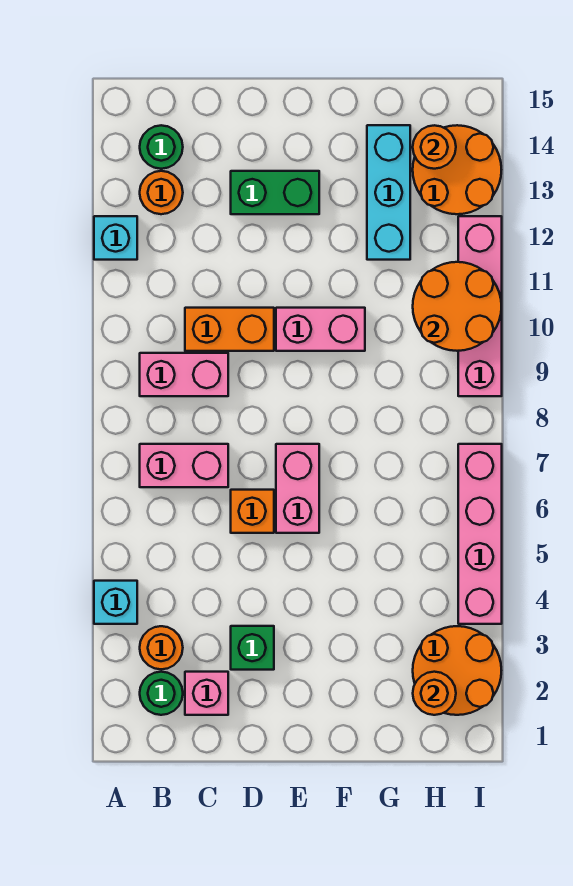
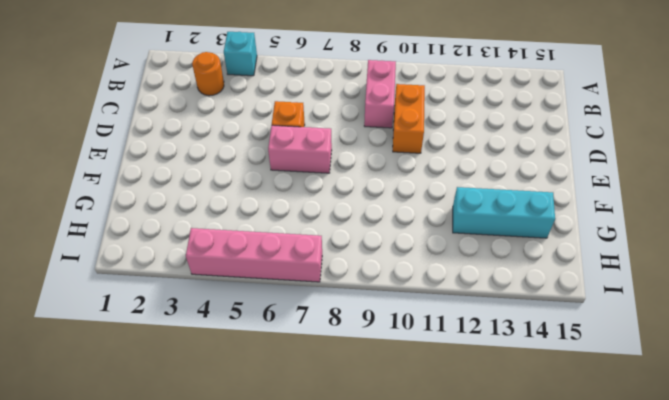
none -> cyan 1x1 brick [94,216,137,260]
none -> green 1x1 round brick [140,672,183,715]
none -> pink 1x2 brick [140,444,228,487]

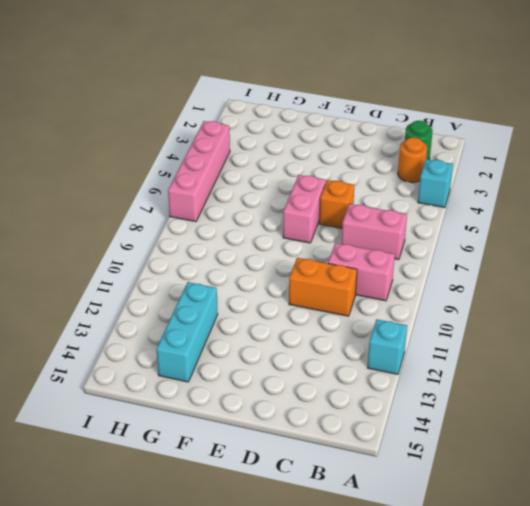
none -> orange 1x1 round brick [140,171,183,214]
none -> green 1x1 round brick [140,125,183,169]
none -> pink 1x1 brick [185,672,228,715]

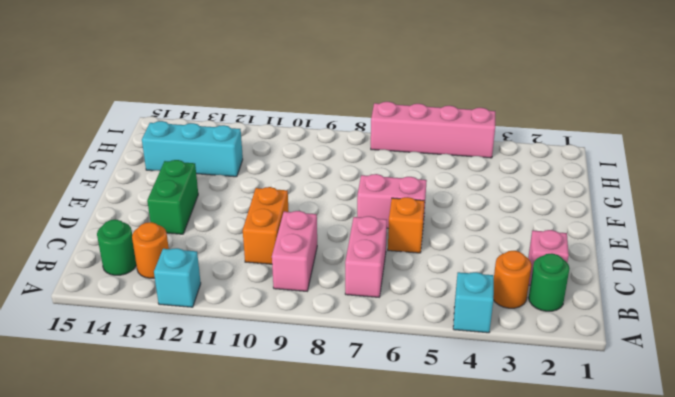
none -> green 1x1 brick [231,626,274,670]
none -> pink 1x2 brick [276,308,365,351]
none -> orange 2x2 round brick [413,626,501,715]

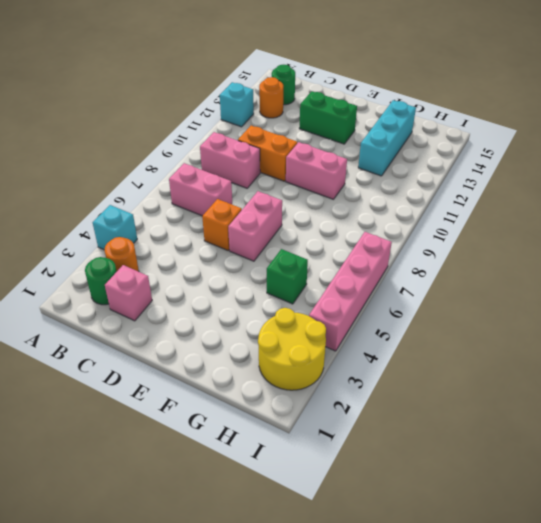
green 1x1 brick [267,249,308,304] -> green 1x1 brick moved to [231,626,274,670]
yellow 2x2 round brick [258,308,326,390] -> orange 2x2 round brick [413,626,501,715]
none -> orange 2x2 round brick [413,125,501,214]
none -> pink 1x4 brick [458,216,502,396]
none -> orange 1x1 round brick [413,672,456,715]

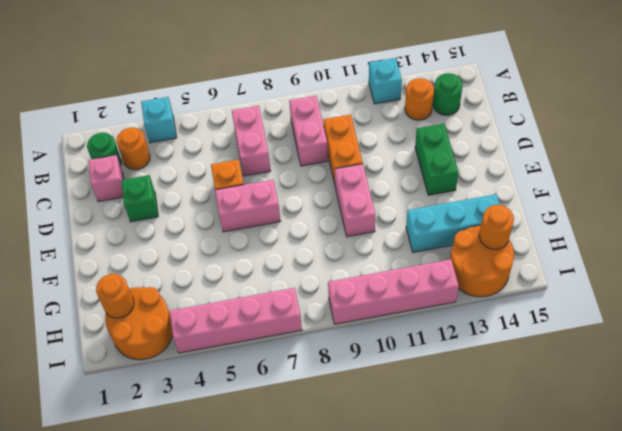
none -> orange 2x2 round brick [413,262,502,351]

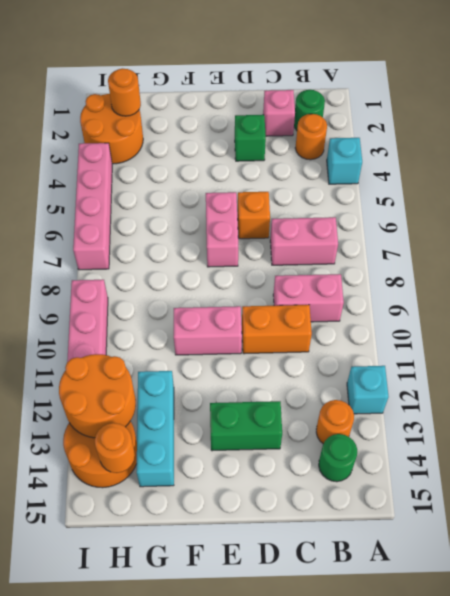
orange 2x2 round brick [59,354,136,438] -> orange 2x2 round brick moved to [413,262,502,351]

